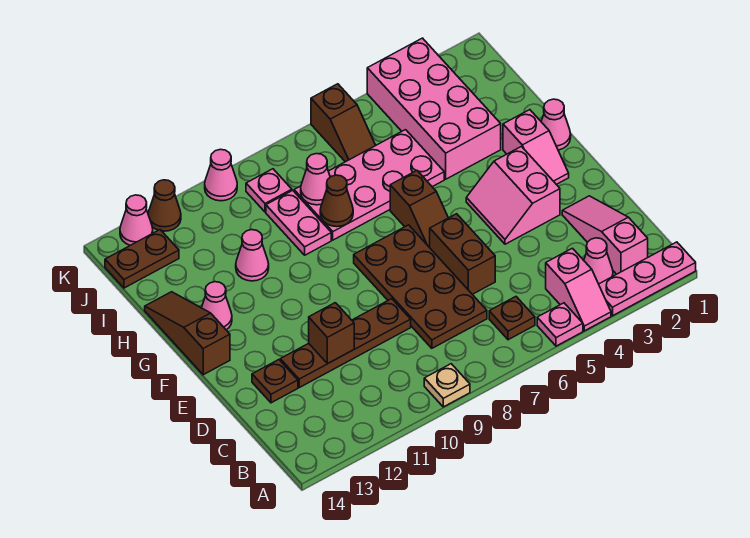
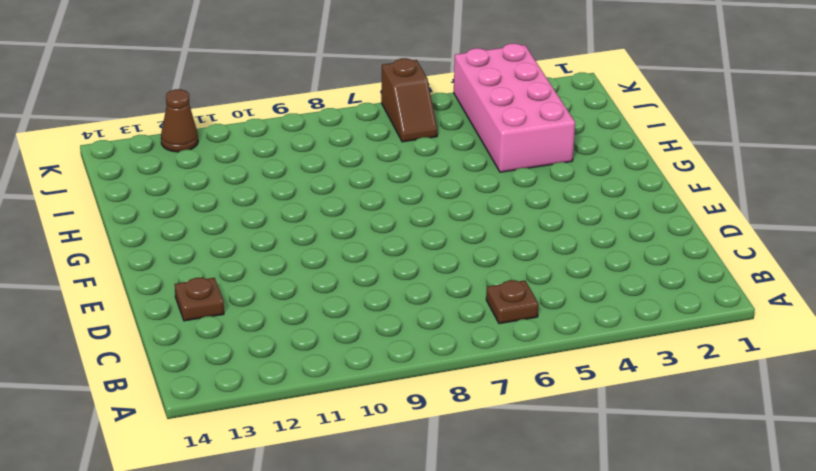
none -> pink 1x3 plate [599,242,696,316]
none -> pink 1x2 slope [546,248,611,331]
none -> pink 1x1 plate [537,303,583,346]
none -> tan 1x1 plate [424,364,470,407]

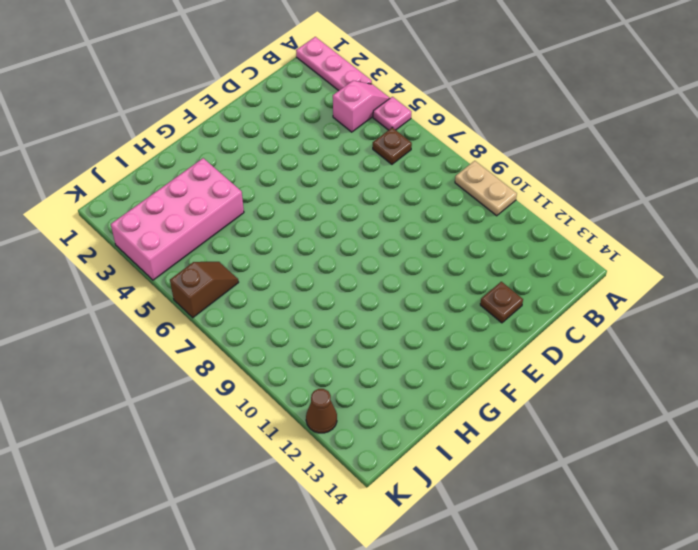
tan 1x2 plate [455,161,517,216] -> tan 1x1 plate [424,364,470,407]
none -> pink 1x3 slope [562,196,648,274]
none -> pink 1x1 cone [584,238,613,284]
none -> brown 2x4 plate [354,225,487,348]
none -> brown 1x2 brick [430,214,495,294]

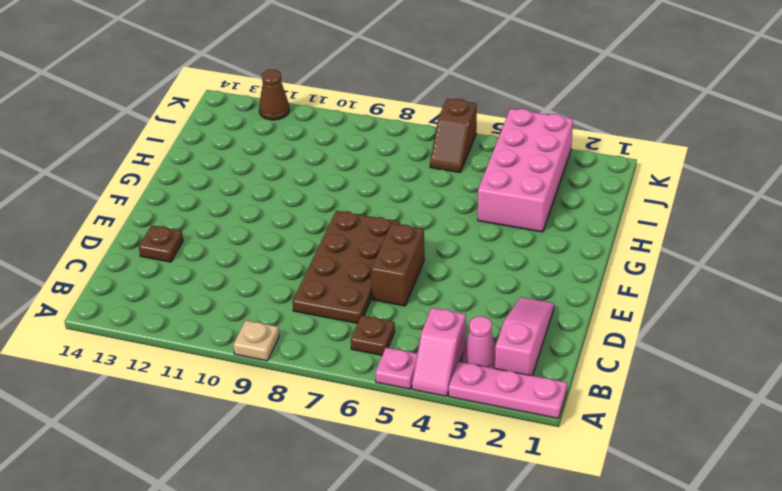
none -> brown 1x4 plate [280,299,411,387]
none -> pink 2x2 slope [466,147,560,244]
none -> pink 1x2 slope [503,110,569,184]
none -> brown 1x2 slope [390,171,448,248]

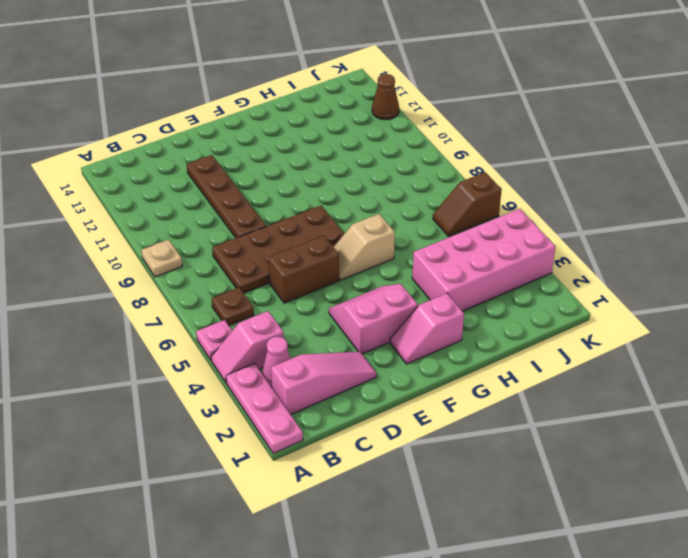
tan 1x2 slope [334,214,395,280] -> brown 1x2 slope [390,171,448,248]
none -> brown 1x1 plate [252,360,298,403]
none -> brown 1x3 slope [145,292,230,375]
none -> pink 1x1 cone [541,99,571,150]
none -> pink 1x1 cone [202,282,232,330]

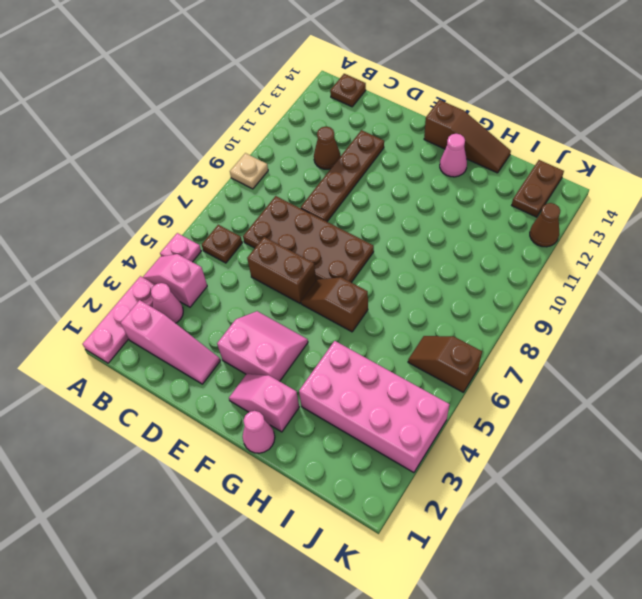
brown 1x1 plate [330,74,366,107] -> brown 1x1 plate moved to [252,360,298,403]
brown 1x1 cone [314,127,340,169] -> brown 1x1 cone moved to [320,175,353,227]
none -> pink 2x4 plate [294,130,444,240]
none -> pink 1x2 plate [266,190,331,255]
none -> pink 1x1 cone [236,230,269,281]
none -> pink 1x1 plate [246,169,292,212]

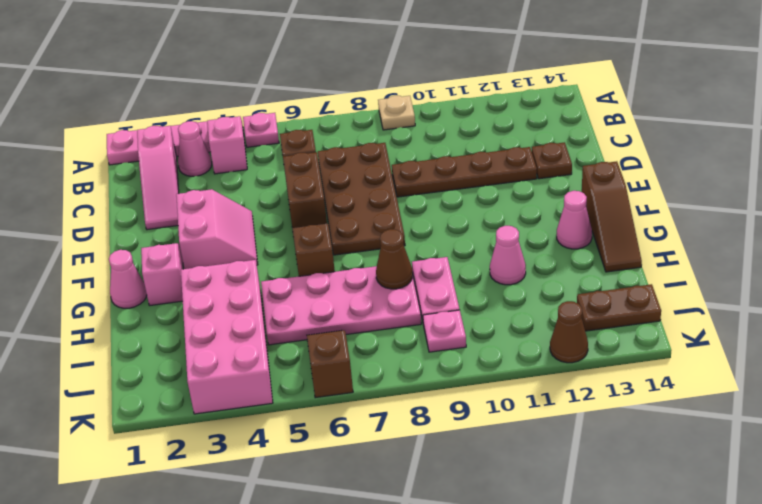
none -> pink 1x1 cone [205,149,237,201]
none -> pink 1x1 cone [120,195,153,245]
none -> brown 1x1 brick [309,303,354,364]
none -> pink 1x1 cone [301,154,330,205]

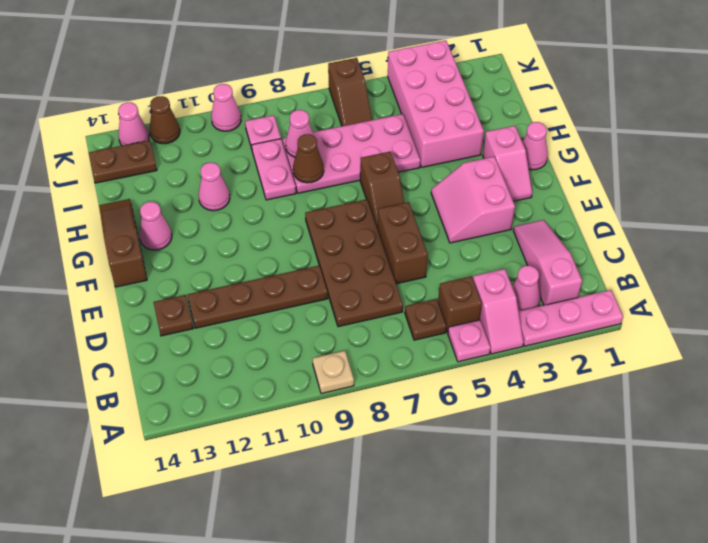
brown 1x1 brick [438,276,482,333] -> brown 1x1 brick moved to [309,303,354,364]

